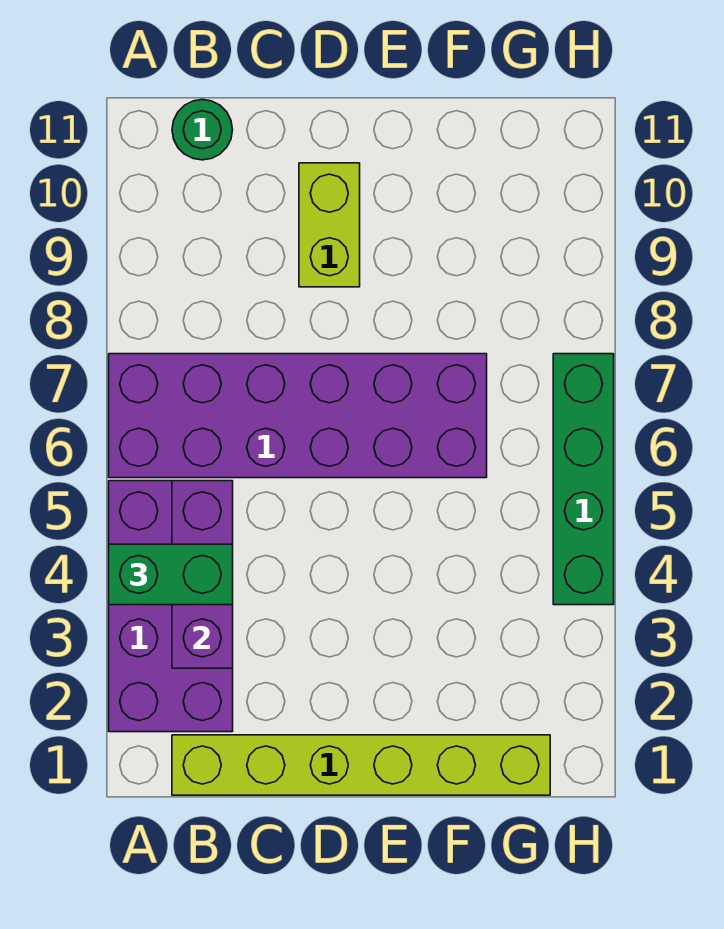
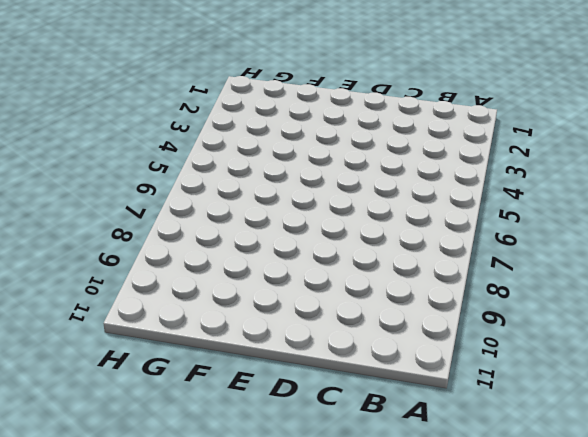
none -> purple 2x4 brick [109,481,233,732]
none -> purple 2x6 brick [109,354,487,478]

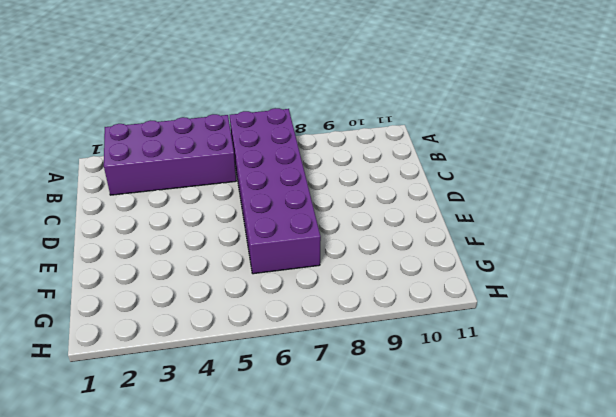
none -> lime 1x6 brick [172,735,550,795]
none -> green 1x1 round brick [172,100,233,160]

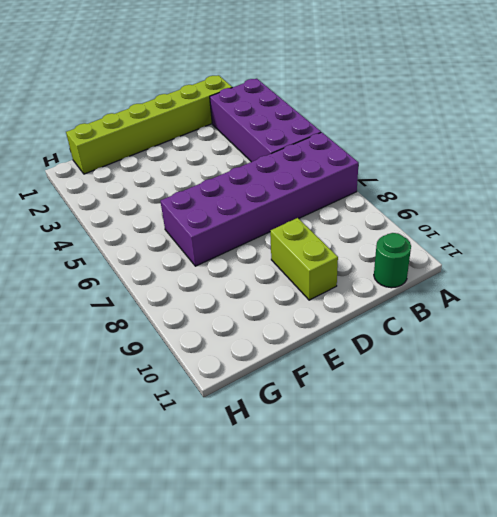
none -> green 1x4 brick [553,354,614,605]
none -> purple 1x3 brick [172,481,233,668]

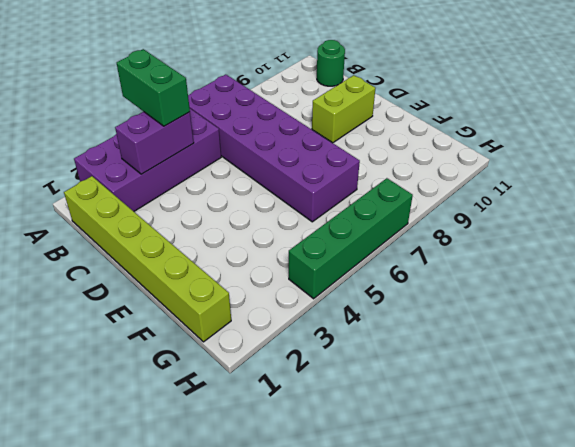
purple 1x2 brick [115,112,194,174] -> purple 1x3 brick [172,481,233,668]

